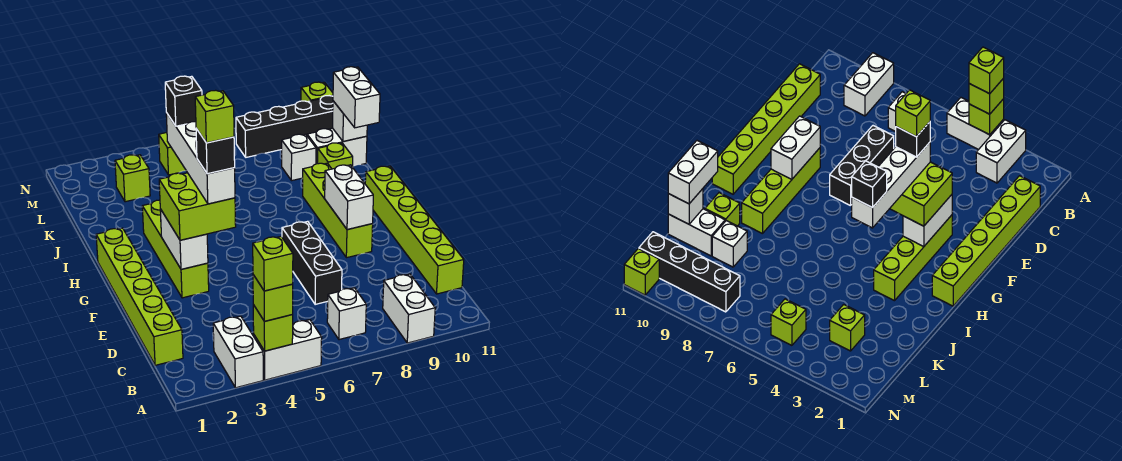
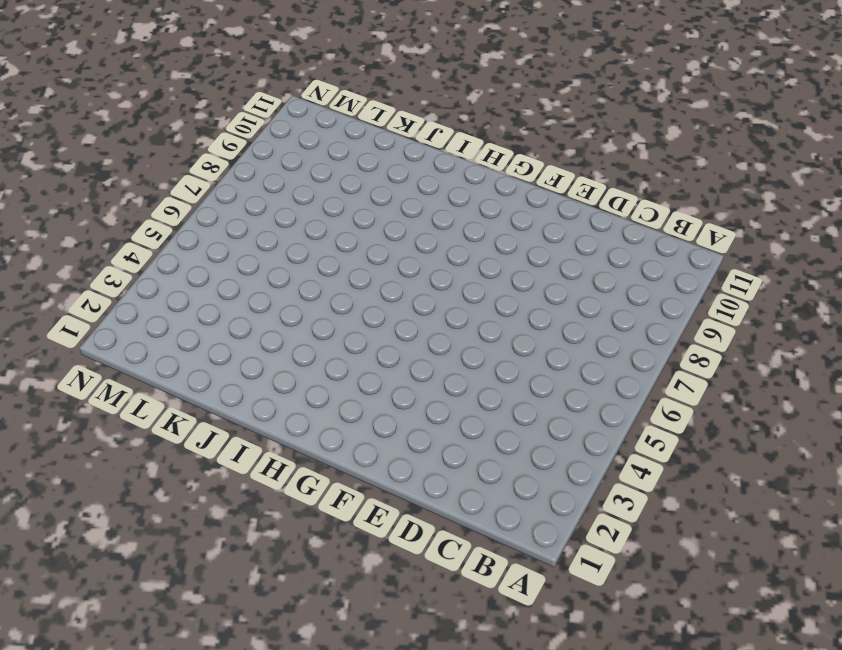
none -> white 1x2 brick [213,316,263,388]
none -> white 1x2 brick [254,320,322,380]
none -> white 1x2 brick [383,274,435,343]

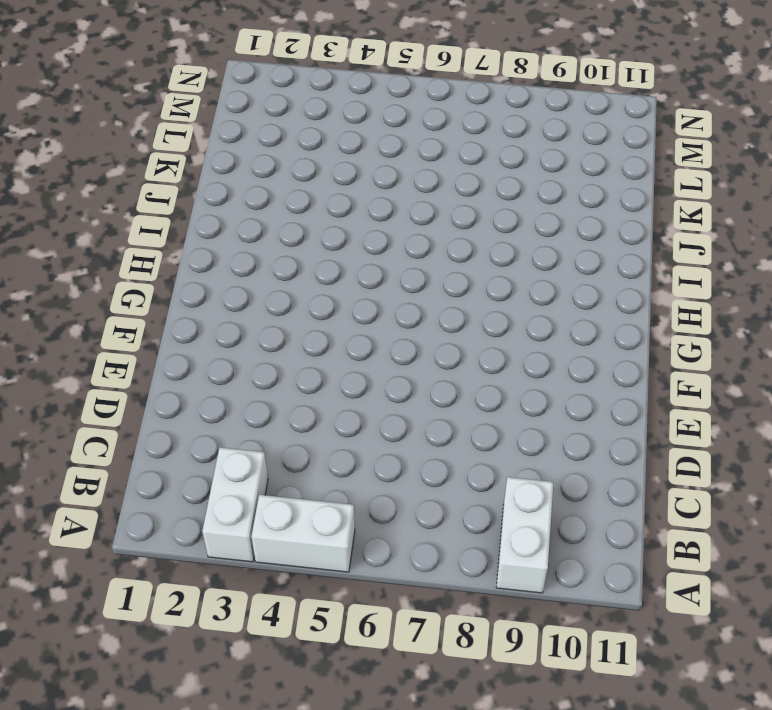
none -> white 1x1 brick [327,288,366,340]
none -> lime 1x6 brick [96,228,183,365]
none -> lime 1x6 brick [365,166,464,294]

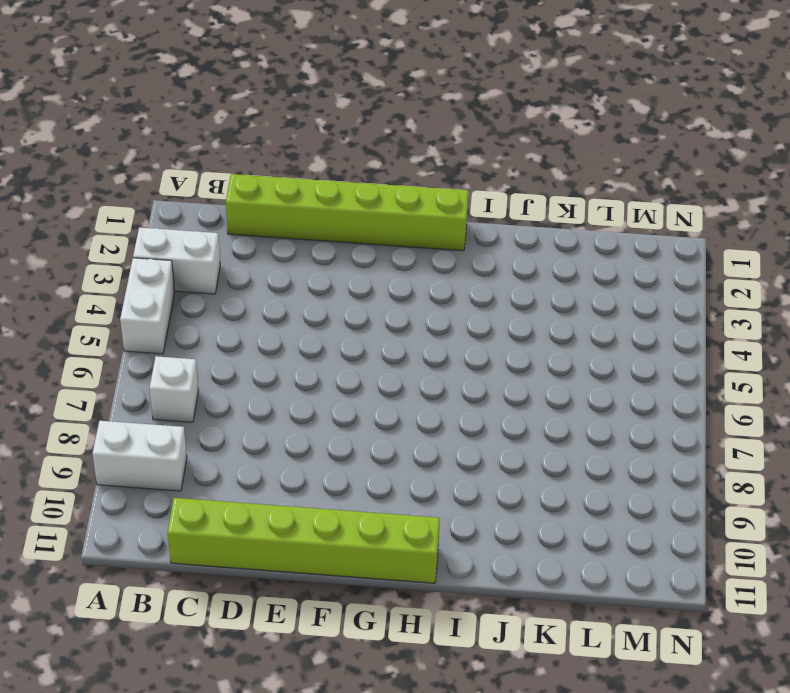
none -> black 1x3 brick [282,221,342,304]
none -> lime 1x4 brick [142,200,209,298]
none -> lime 1x4 brick [303,163,373,258]

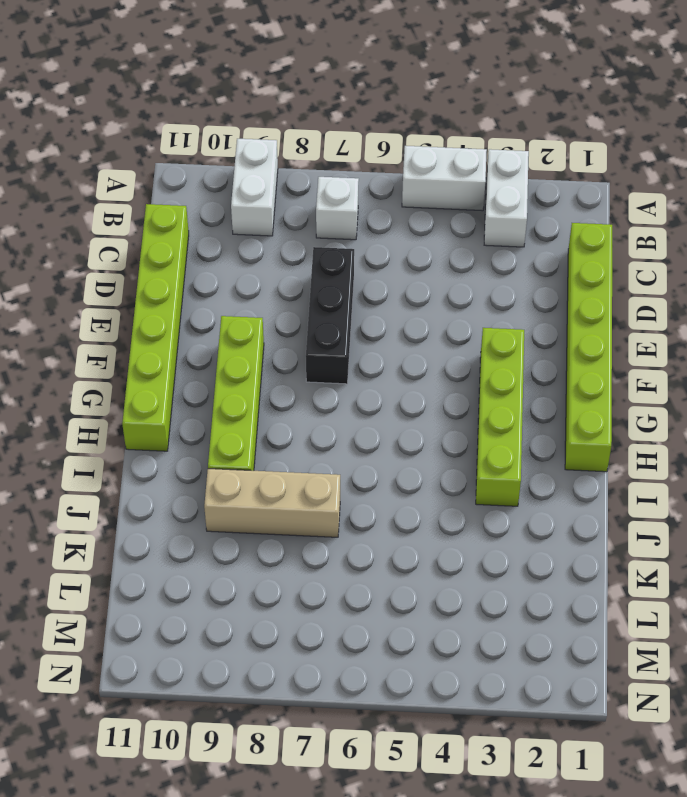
tan 1x3 brick [204,469,340,537] -> none
none -> lime 1x1 brick [318,143,353,169]
none -> white 1x1 brick [282,134,316,181]
none -> white 1x2 brick [307,128,367,167]

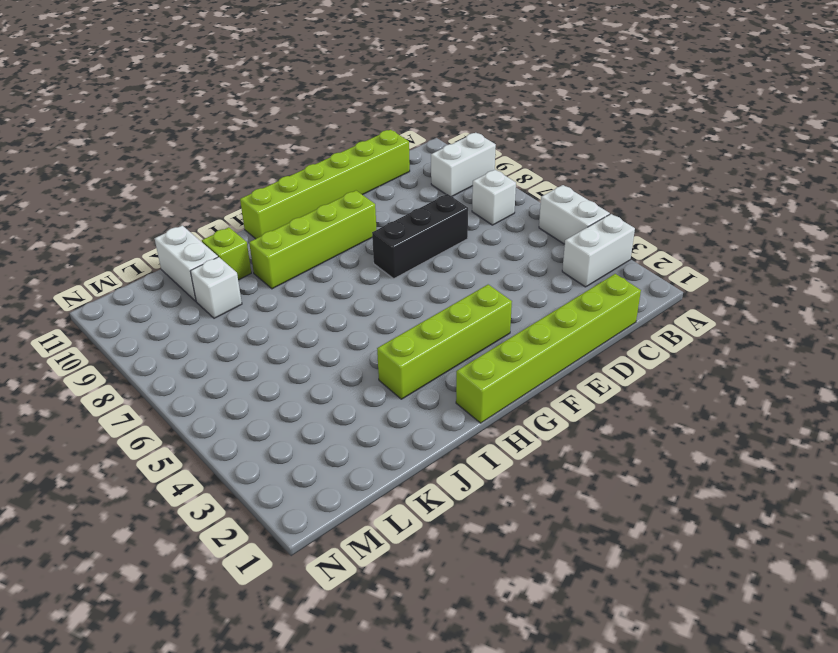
none -> lime 1x1 brick [115,155,150,202]
none -> lime 1x1 brick [159,133,186,175]
none -> black 1x4 brick [236,96,333,157]

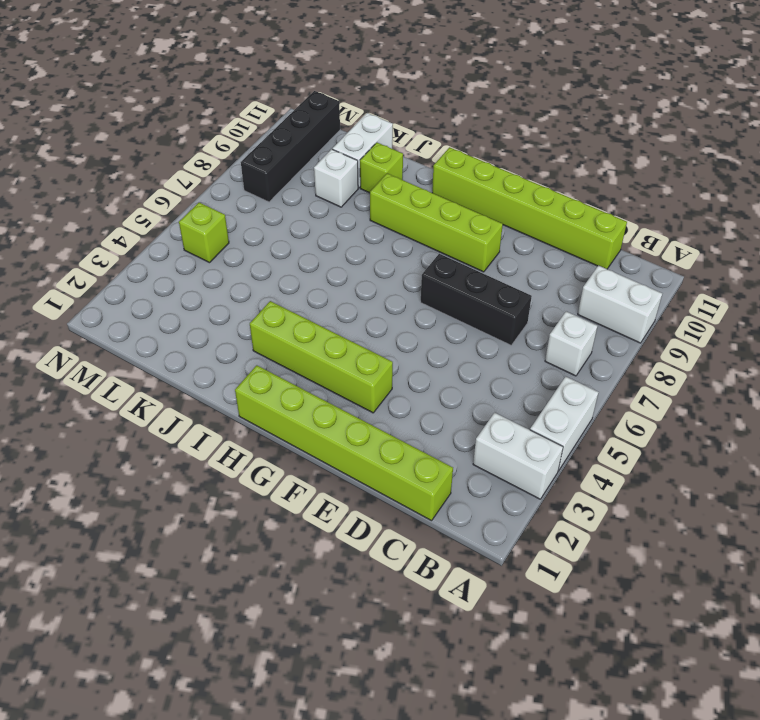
none -> lime 1x1 brick [115,155,150,202]
none -> lime 1x1 brick [301,82,333,102]
none -> lime 1x1 brick [253,305,293,351]

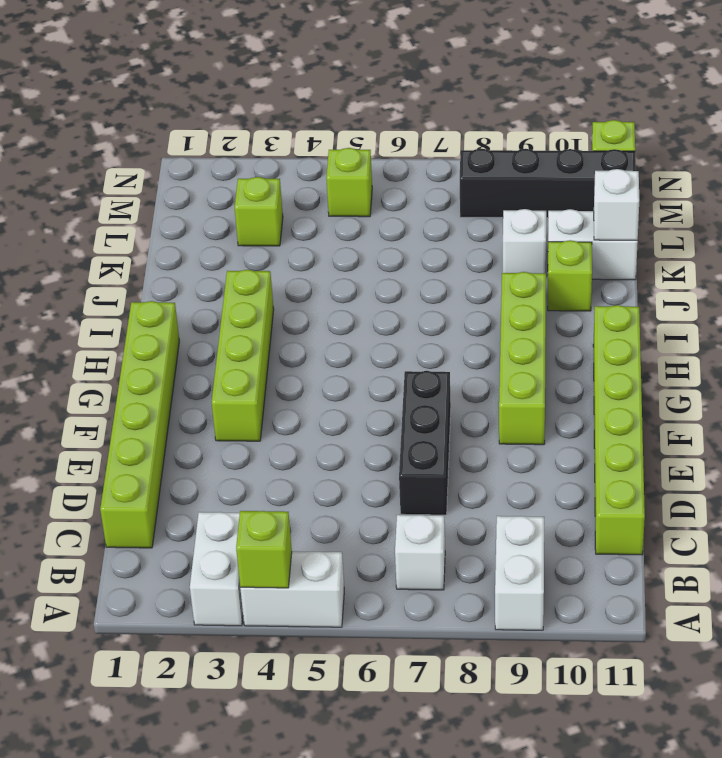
none -> white 1x2 brick [160,209,208,269]
none -> white 1x2 brick [325,165,373,230]
none -> lime 1x1 brick [253,275,293,321]

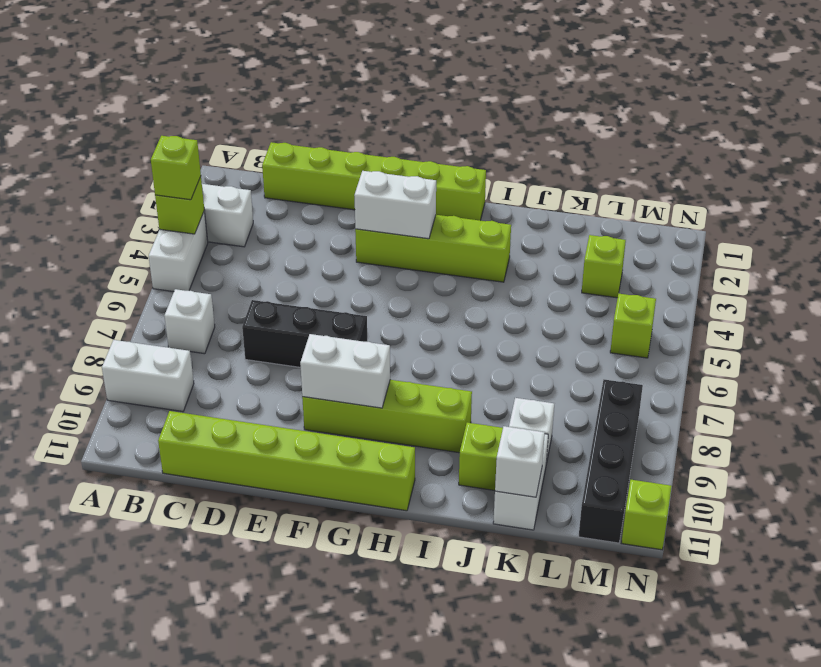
none -> lime 2x2 brick [159,173,236,240]
none -> white 1x2 brick [333,67,380,128]
none -> lime 1x1 brick [253,237,293,291]

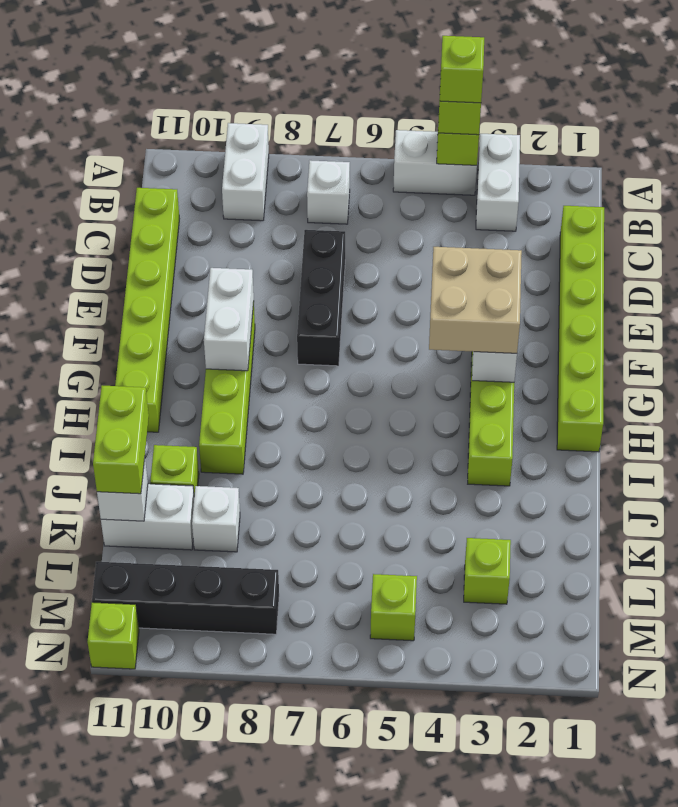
tan 2x2 brick [429,247,522,353] -> lime 2x2 brick [159,173,236,240]
lime 1x2 brick [93,385,149,494] -> white 1x2 brick [333,67,380,128]
none -> white 1x4 brick [166,113,235,204]
none -> black 1x1 brick [196,128,235,174]
none -> black 1x1 brick [165,76,202,126]

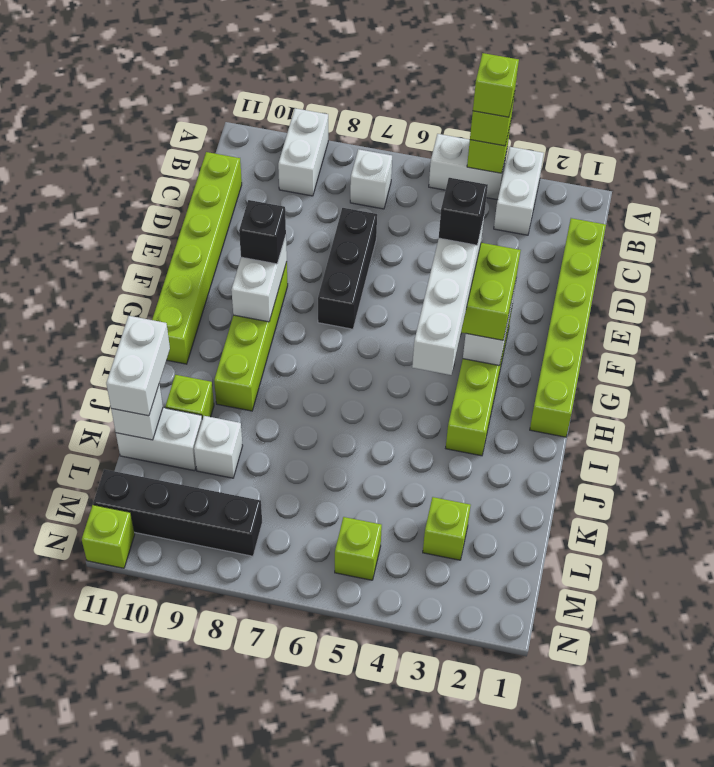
black 1x1 brick [239,200,286,264] -> black 1x1 brick moved to [165,76,202,126]
none -> lime 1x1 brick [195,90,234,143]

